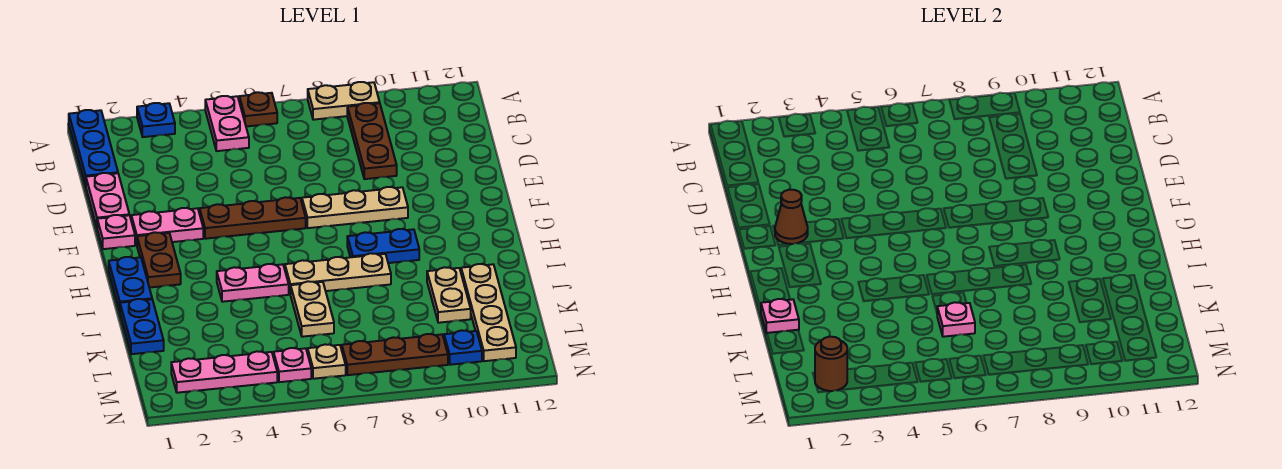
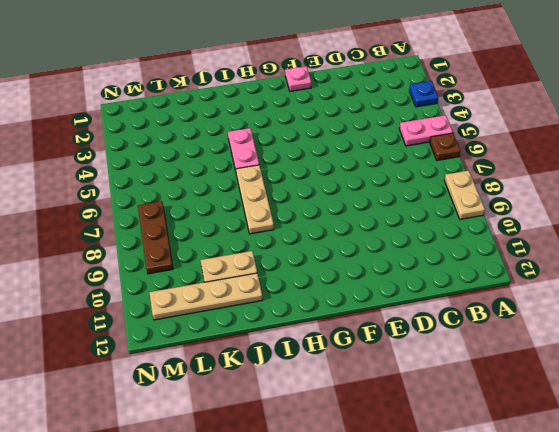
none -> blue 1x3 plate [69,110,118,185]
none -> brown 1x3 plate [347,103,397,179]
none -> pink 1x2 plate [86,173,129,226]

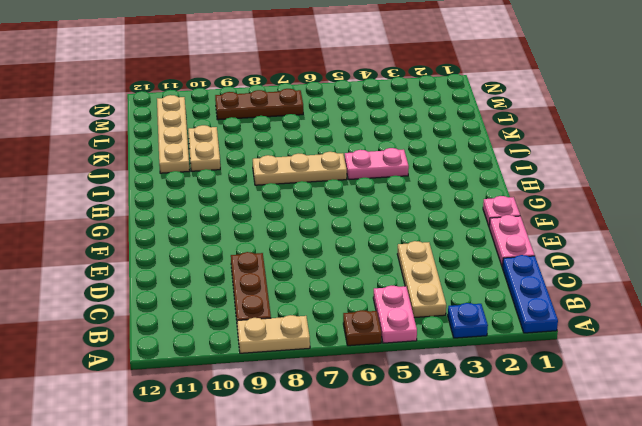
tan 1x3 plate [397,241,446,318] -> tan 1x3 plate turned to [302,187,408,228]
none -> pink 1x2 plate [131,208,203,244]
none -> brown 1x3 plate [200,197,306,239]
none -> brown 1x2 plate [137,232,181,288]

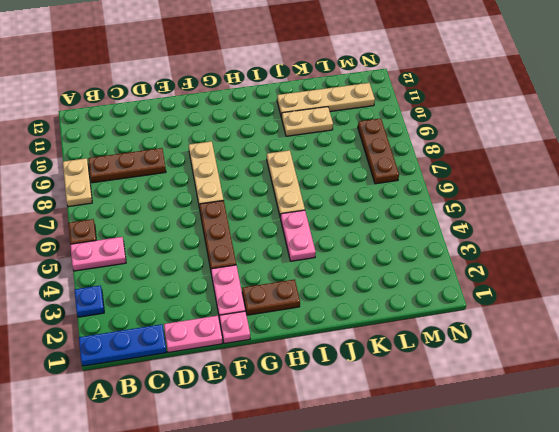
none -> blue 1x2 plate [109,257,152,311]
none -> blue 1x2 plate [347,229,419,263]
none -> blue 1x2 plate [120,299,164,354]

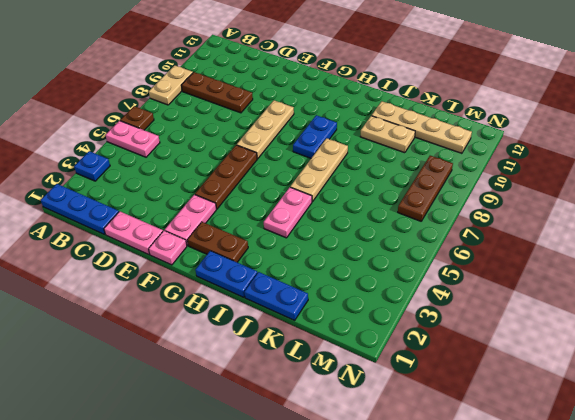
none -> tan 1x2 plate [290,281,334,337]
none -> pink 1x3 plate [171,351,277,393]
none -> pink 1x1 plate [274,348,311,382]

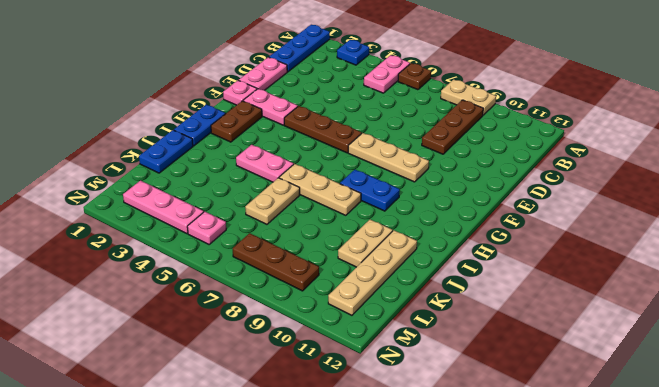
none -> tan 1x1 plate [308,344,346,379]
none -> blue 1x1 plate [444,330,482,365]
none -> brown 1x1 cone [775,190,808,244]

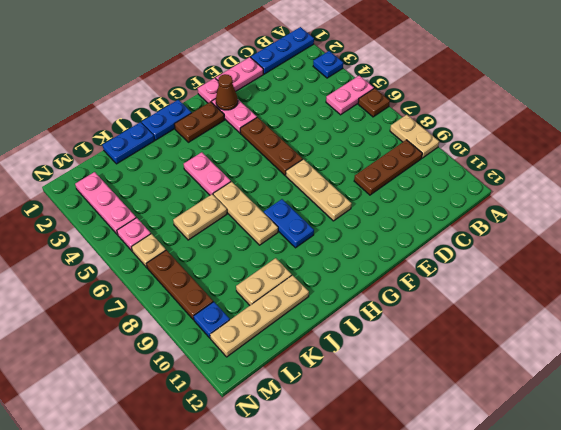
none -> pink 1x1 plate [761,299,799,333]
none -> pink 1x1 plate [937,302,975,337]
none -> brown 1x1 round brick [815,337,847,391]

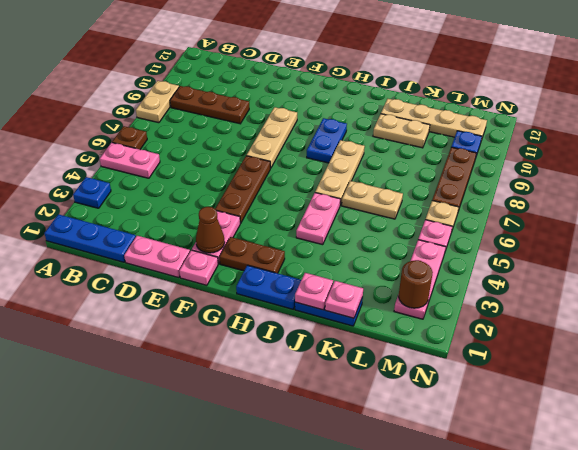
pink 1x1 plate [325,281,363,318] -> pink 1x1 plate moved to [937,302,975,337]

